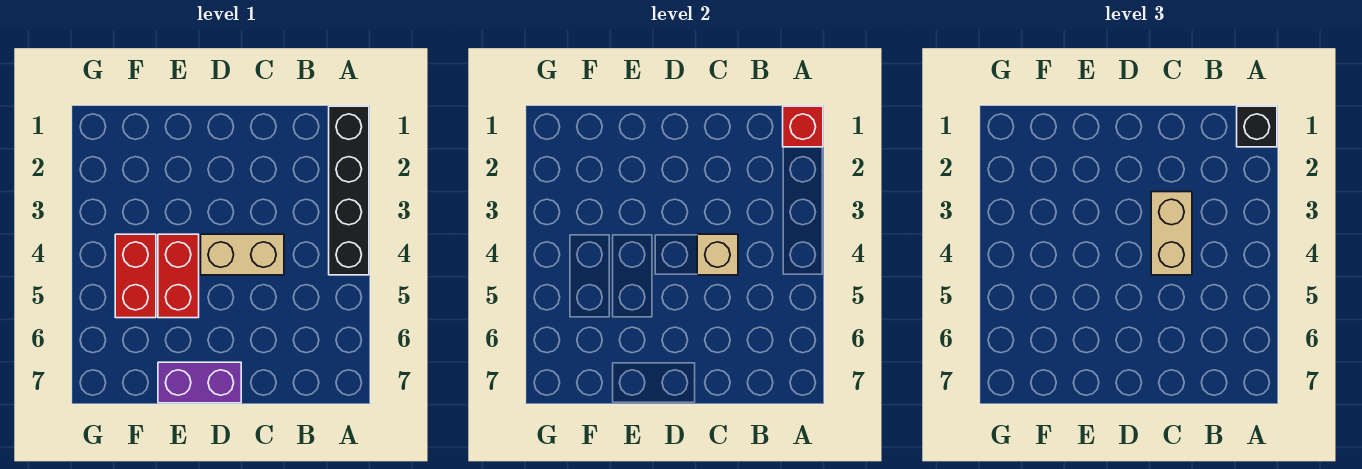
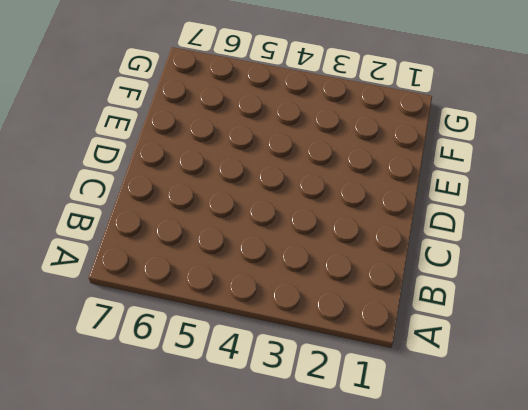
none -> black 1x4 brick [329,106,369,275]
none -> tan 1x2 brick [201,234,284,275]

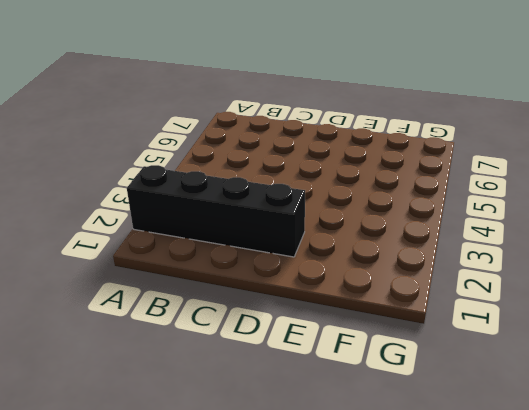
black 1x4 brick [127,165,305,257] -> black 1x4 brick turned to [329,106,369,275]
none -> tan 1x2 brick [201,234,284,275]
none -> purple 1x2 brick [158,362,241,403]

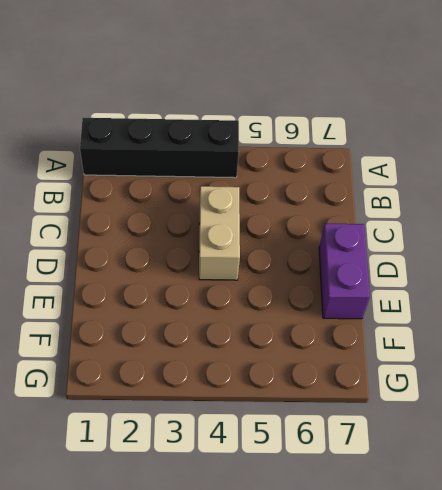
none -> red 1x2 brick [158,234,199,318]
none -> red 1x2 brick [115,234,156,318]

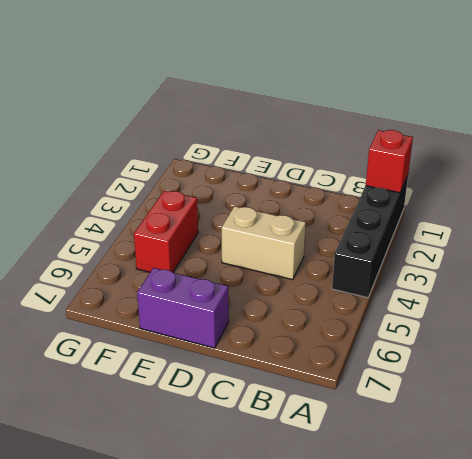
none -> red 1x2 brick [158,234,199,318]
none -> tan 1x1 brick [697,234,738,275]

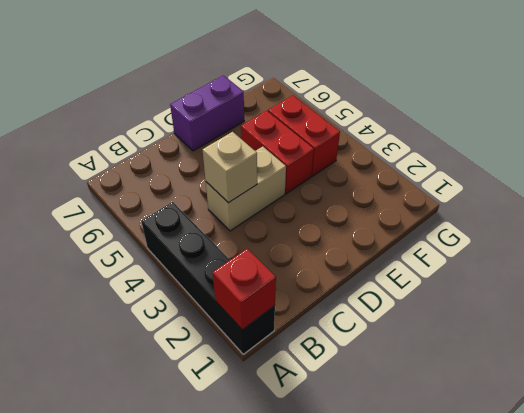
none -> black 1x1 brick [1237,106,1277,147]
none -> tan 1x2 brick [1151,192,1192,275]

